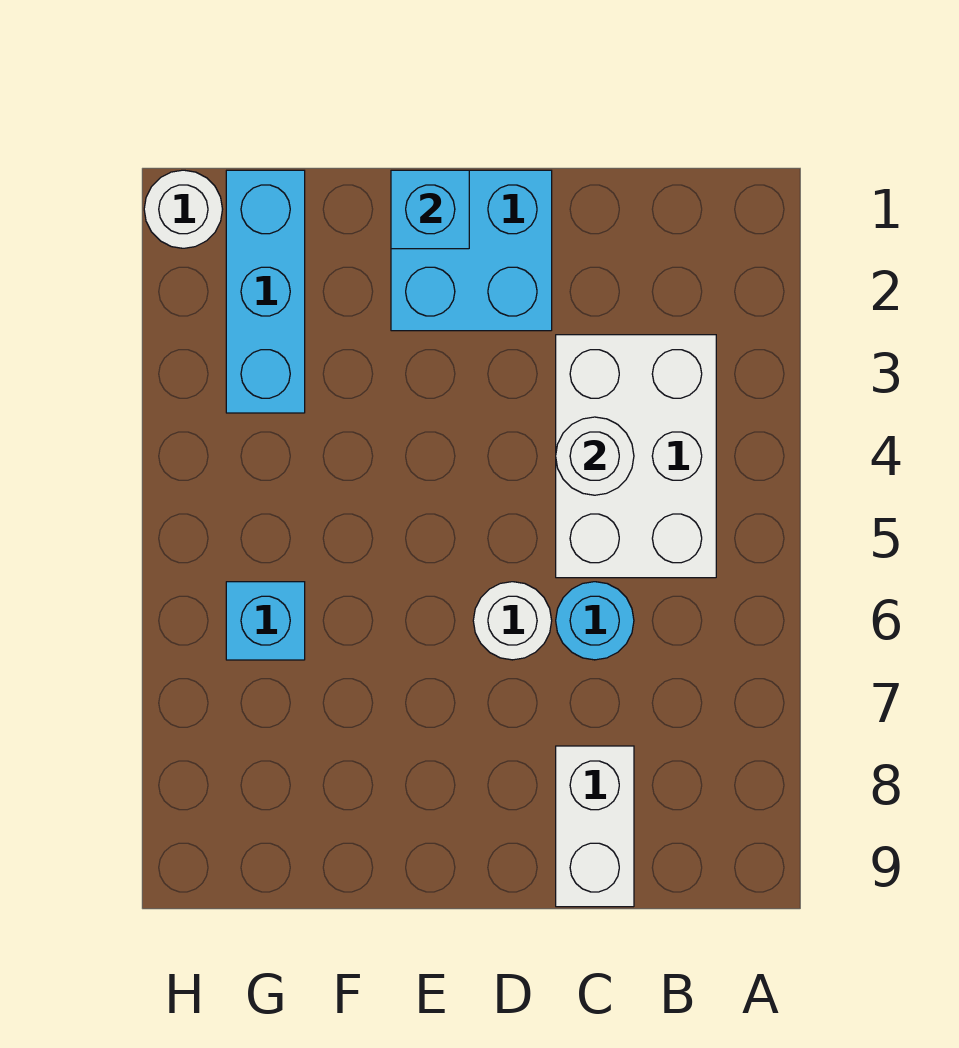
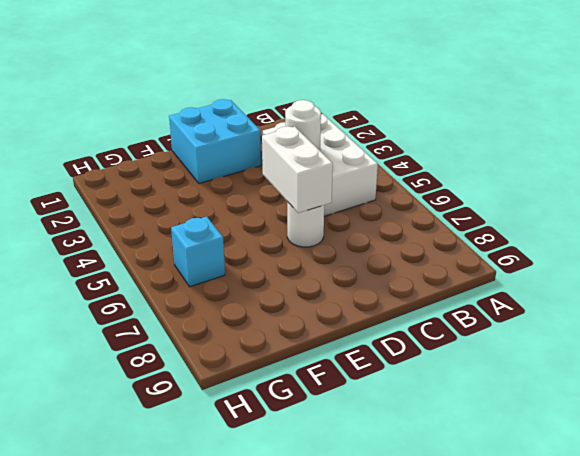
white 1x2 brick [262,126,333,213] -> white 1x2 brick moved to [556,746,634,907]
none -> cyan 1x1 round brick [556,582,634,660]
none -> cyan 1x3 brick [226,170,305,413]

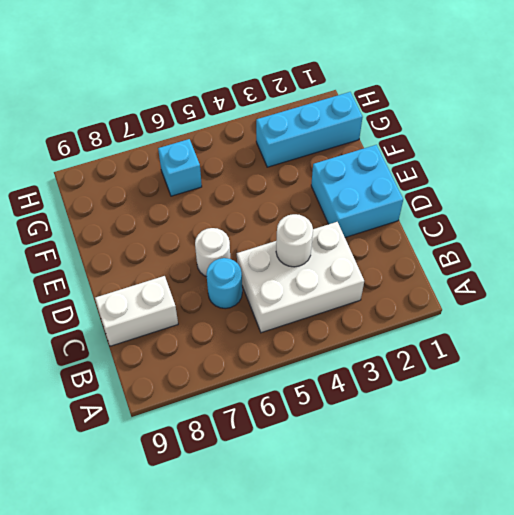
none -> white 1x1 round brick [144,170,223,248]
none -> cyan 1x1 brick [391,170,469,249]

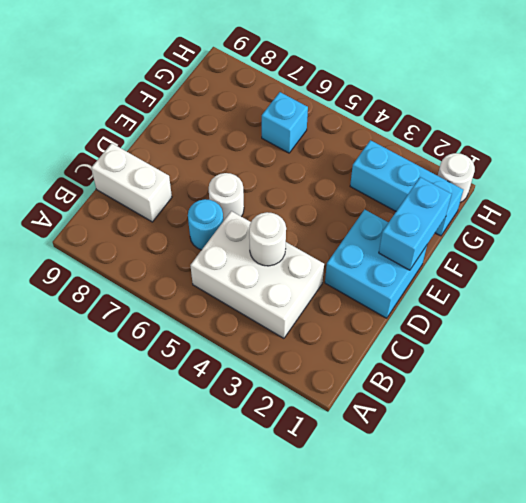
cyan 1x2 brick [379,177,452,270] -> cyan 1x1 brick [391,170,469,249]

